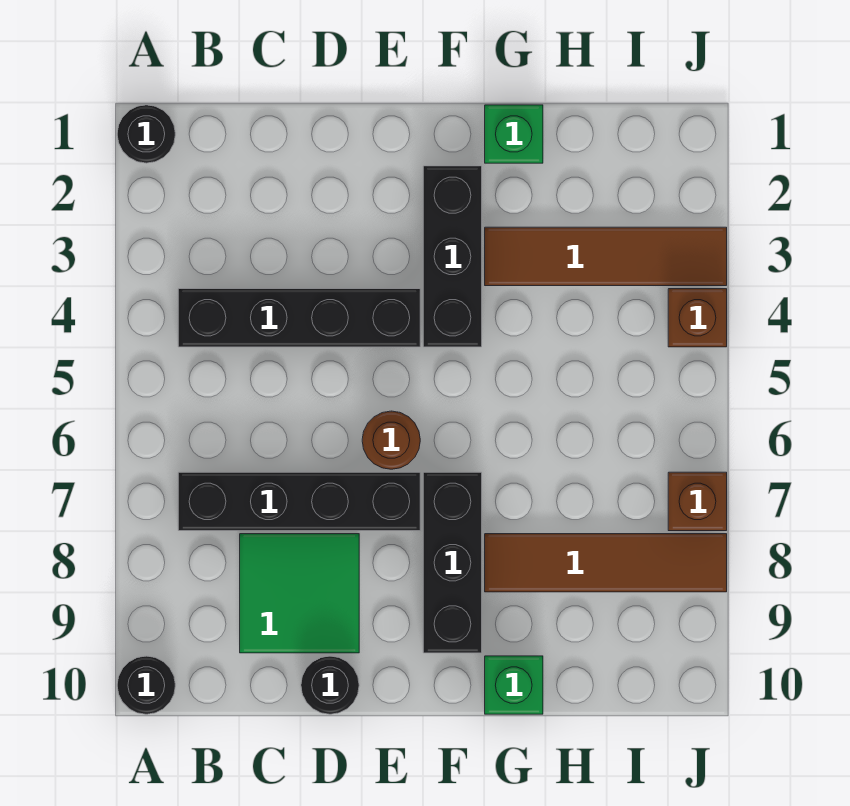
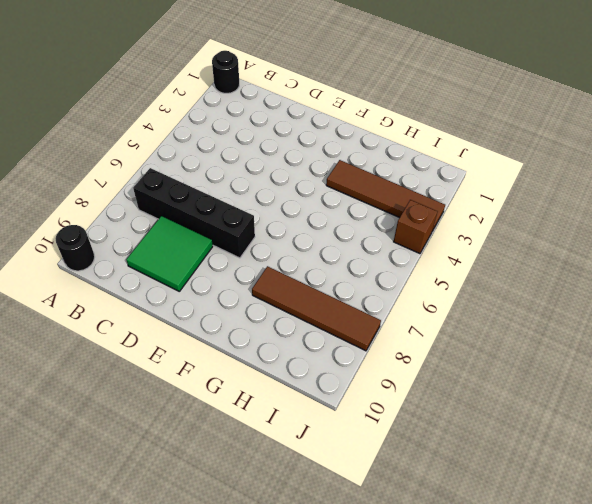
none -> black 1x4 brick [178,289,420,347]
none -> black 1x1 round brick [301,656,359,714]
none -> brown 1x1 round brick [362,411,420,469]

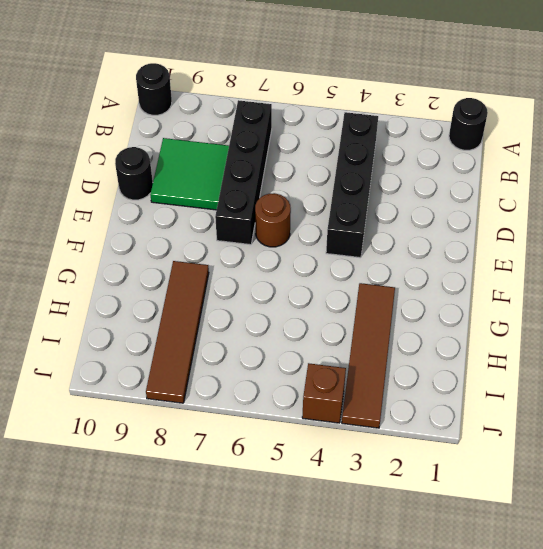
none -> black 1x3 brick [423,166,482,347]
none -> black 1x3 brick [423,472,482,653]
none -> green 1x1 brick [485,105,543,163]

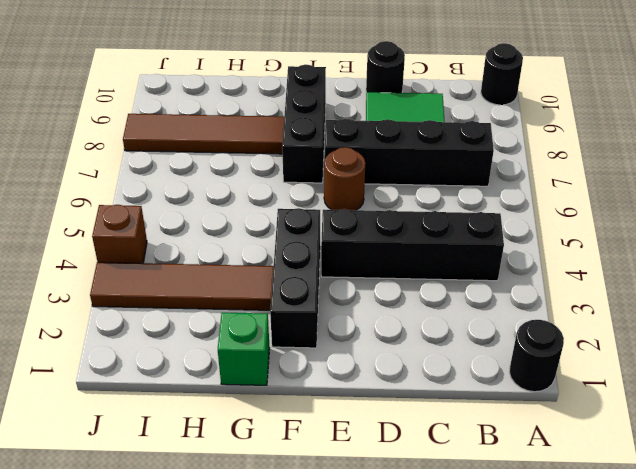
none -> green 1x1 brick [485,656,543,714]
none -> brown 1x1 brick [668,472,727,531]

